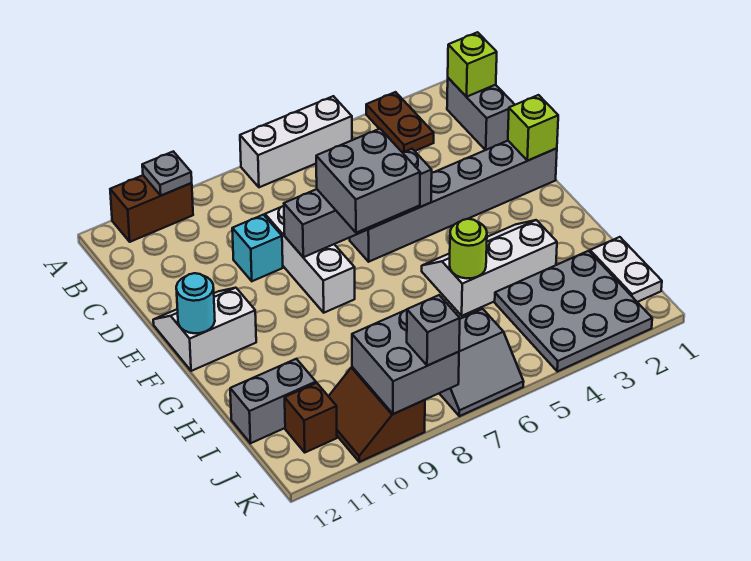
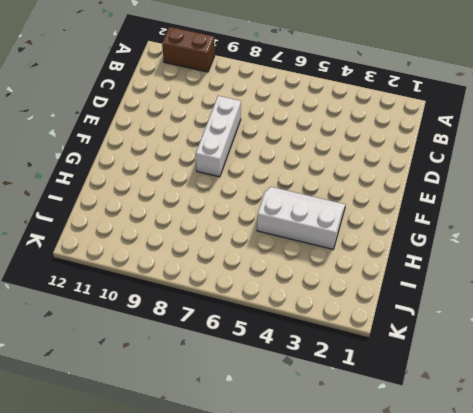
none -> brown 1x2 plate [366,92,434,153]
none -> white 1x3 brick [240,96,352,187]
none -> grey 1x2 brick [447,78,515,150]

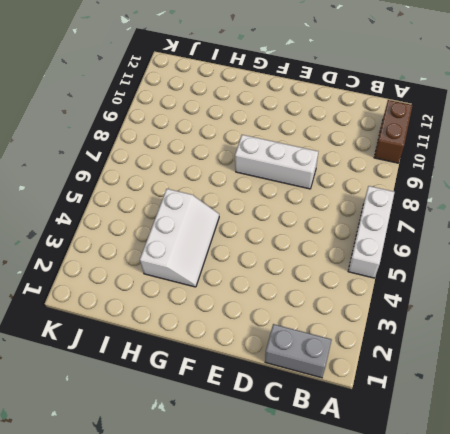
none -> brown 1x2 plate [366,92,434,153]
none -> cyan 1x1 brick [232,215,283,281]
none -> grey 1x6 brick [350,141,557,262]

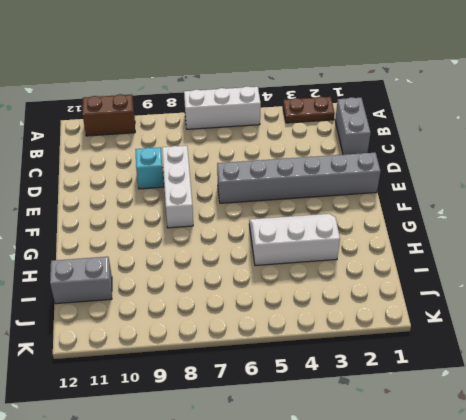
brown 1x2 plate [283,97,335,123] -> brown 1x2 plate turned to [366,92,434,153]
none -> white 2x2 slope [153,288,256,371]
none -> white 1x2 plate [590,237,662,302]
none -> grey 3x3 plate [495,251,652,371]

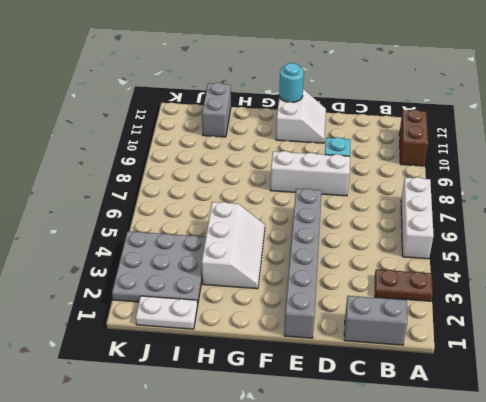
none -> grey 2x2 slope [439,309,524,416]
none -> brown 2x2 slope [329,367,425,462]
none -> brown 1x1 brick [285,383,337,452]

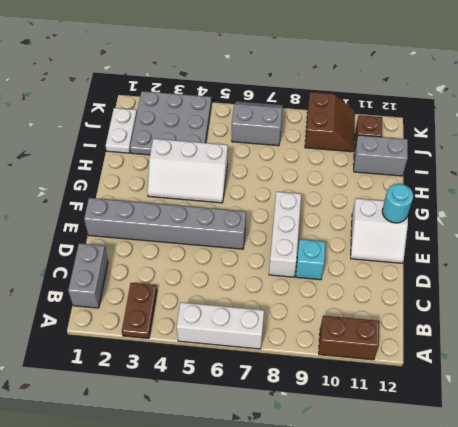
none -> grey 1x1 plate [142,151,192,196]
none -> lime 1x1 brick [448,32,497,97]
none -> lime 1x1 brick [508,95,558,161]

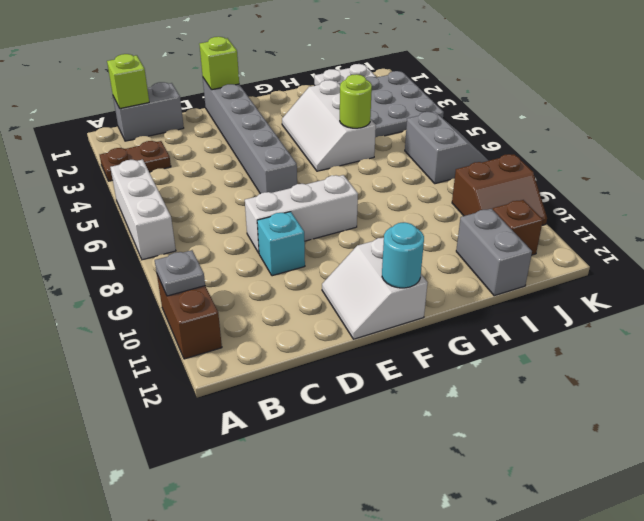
none -> grey 1x4 brick [284,149,432,257]
none -> grey 2x2 brick [352,310,459,414]
none -> grey 2x2 brick [316,129,420,233]

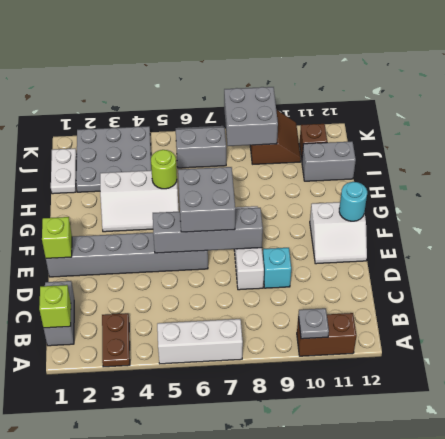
none -> grey 1x1 brick [407,295,460,366]

